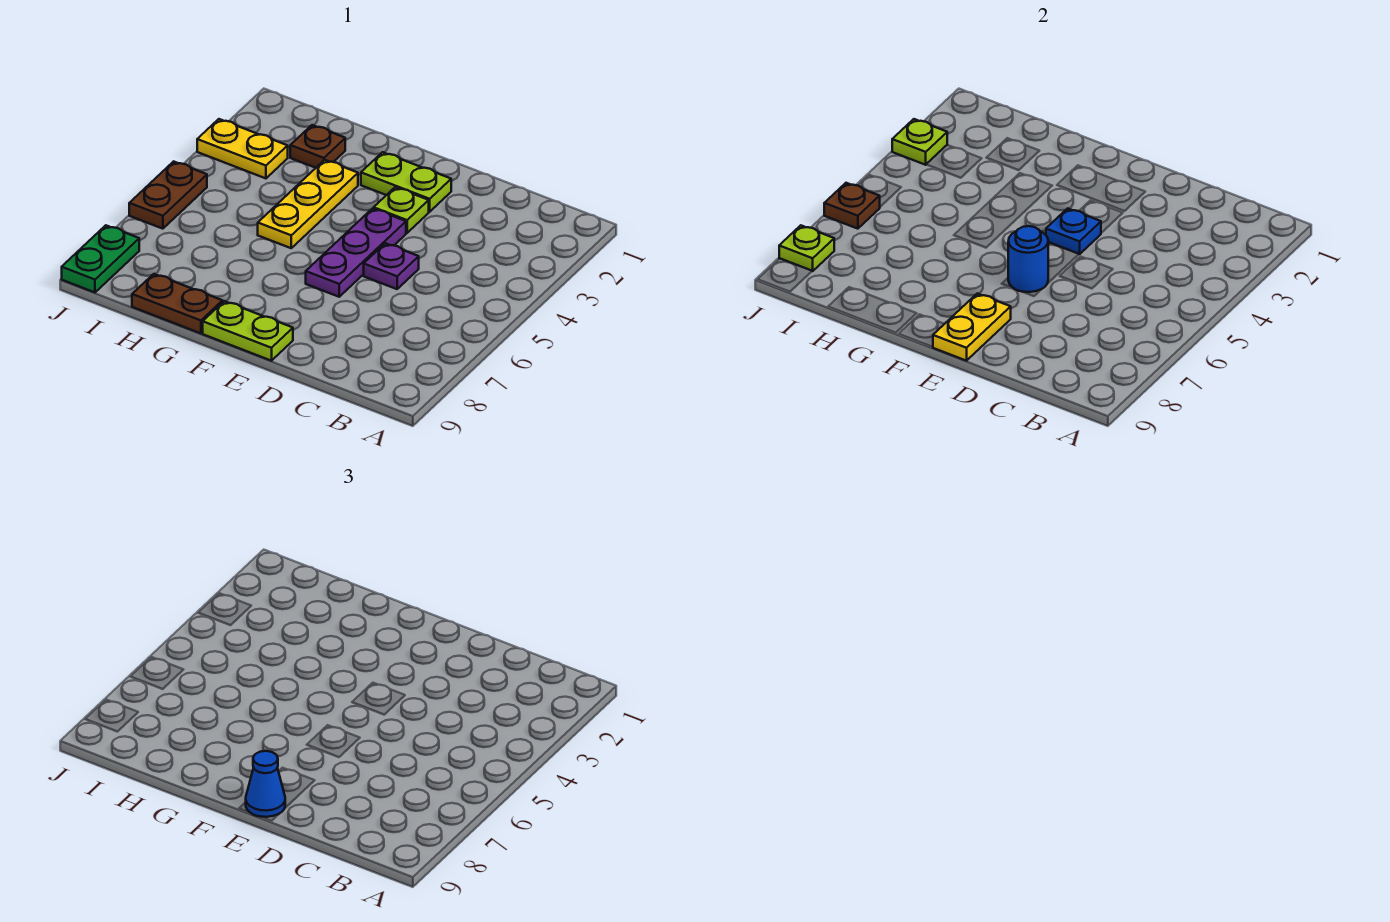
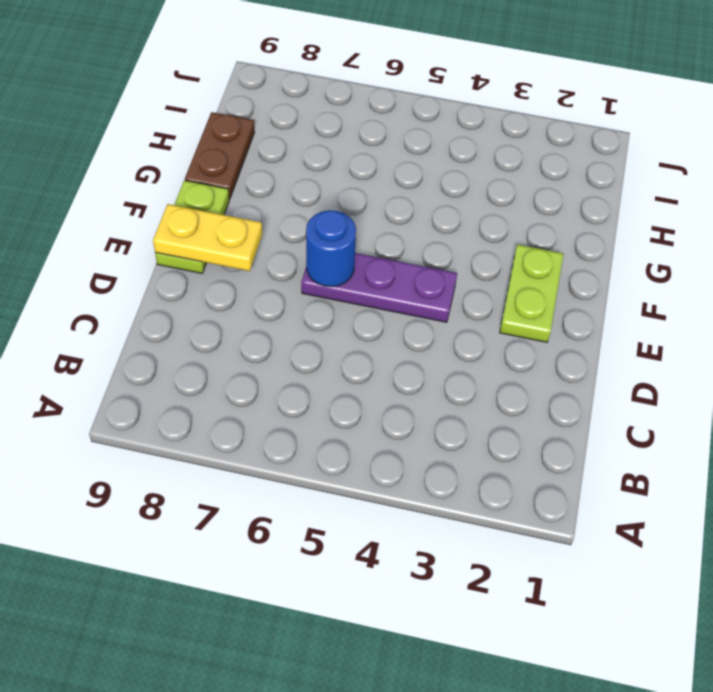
none -> purple 1x1 plate [364,243,419,289]
none -> lime 1x1 plate [374,187,429,233]
none -> yellow 1x3 plate [258,160,358,248]

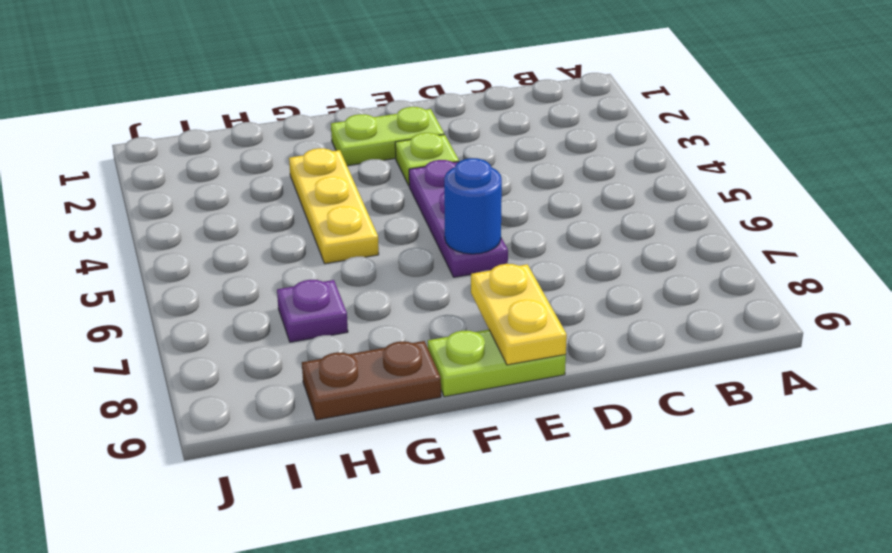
purple 1x1 plate [277,280,348,342] -> purple 1x1 plate moved to [364,243,419,289]
none -> brown 1x1 plate [290,125,345,168]
none -> yellow 1x2 plate [197,119,288,178]
none -> brown 1x2 plate [129,161,207,229]

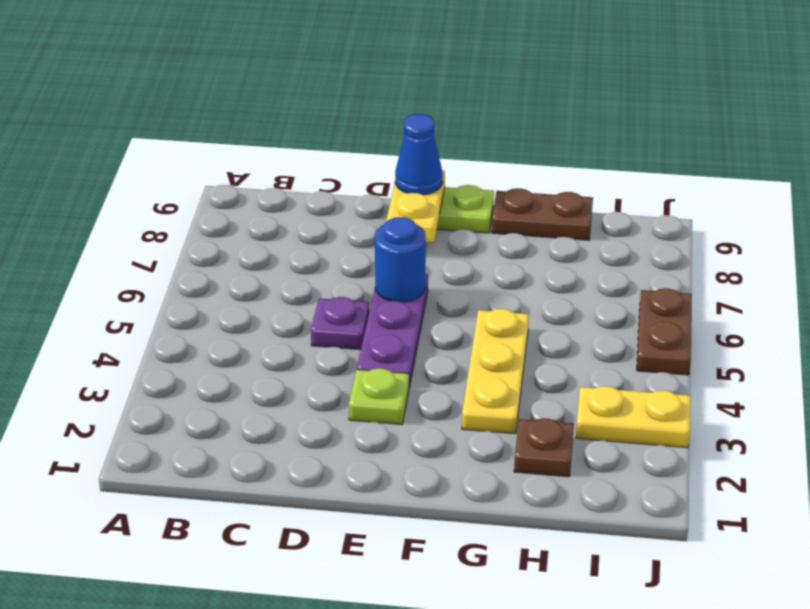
none -> lime 1x2 plate [361,152,451,212]
none -> green 1x2 plate [62,225,139,292]
none -> blue 1x1 plate [1046,208,1101,254]

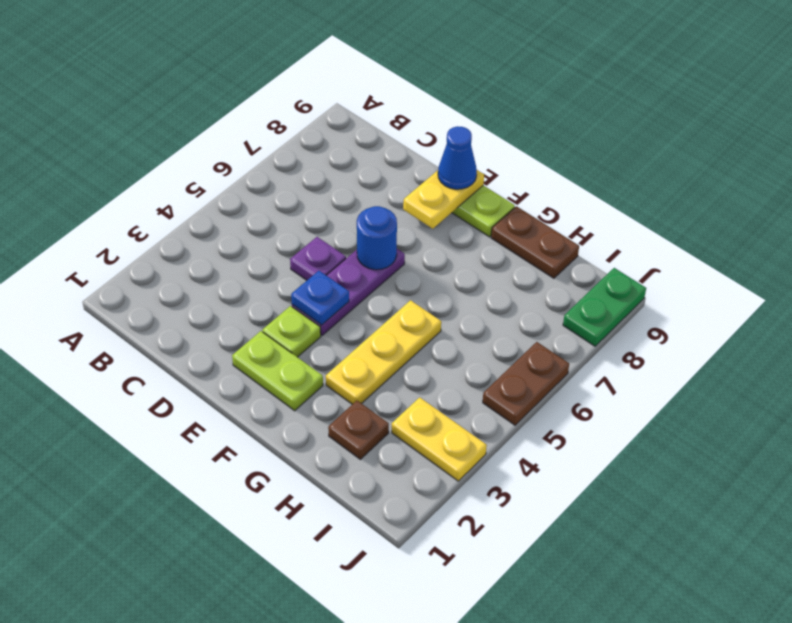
none -> lime 1x1 plate [892,119,947,165]
none -> brown 1x1 plate [824,183,880,229]
none -> lime 1x1 plate [779,225,834,271]

